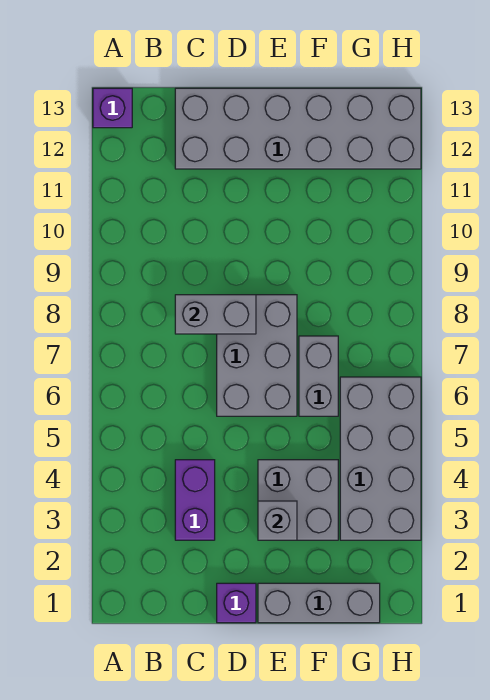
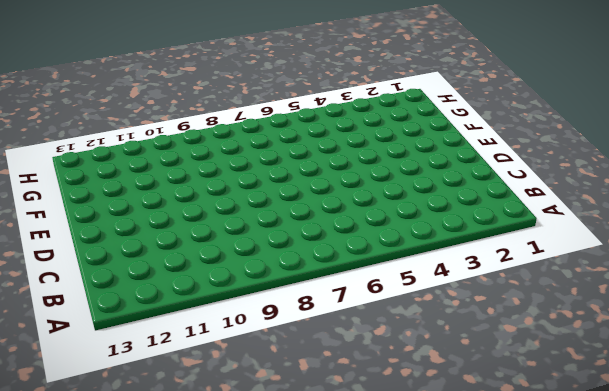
none -> purple 1x1 brick [93,88,132,128]
none -> purple 1x2 brick [175,460,215,540]

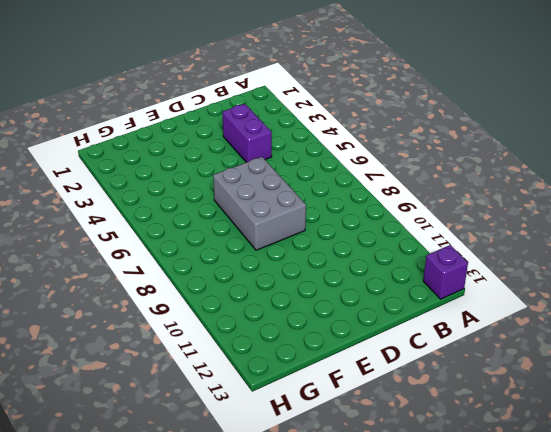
none -> grey 2x6 brick [175,88,421,169]
none -> purple 1x1 brick [217,583,256,623]

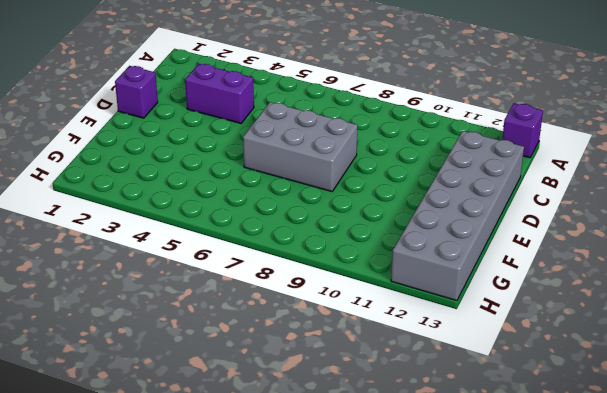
none -> grey 1x3 brick [258,583,380,623]
none -> grey 2x2 brick [258,460,338,540]

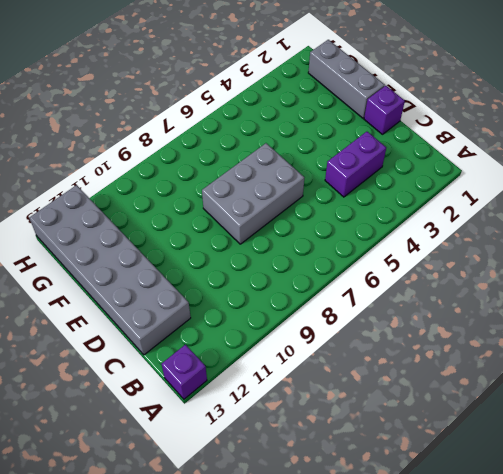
none -> grey 2x2 brick [258,460,338,540]
none -> grey 1x2 brick [299,336,338,416]

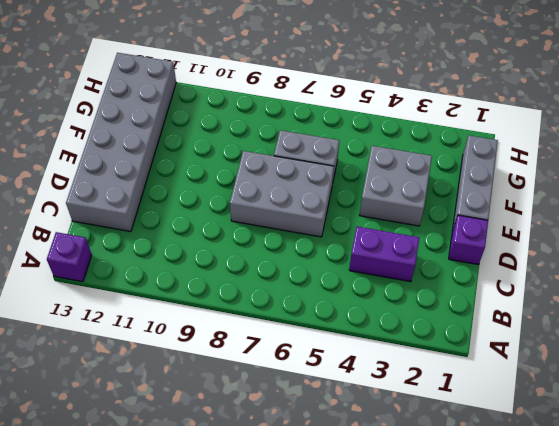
none -> grey 2x4 brick [340,377,421,540]
none -> grey 1x2 brick [175,295,256,334]

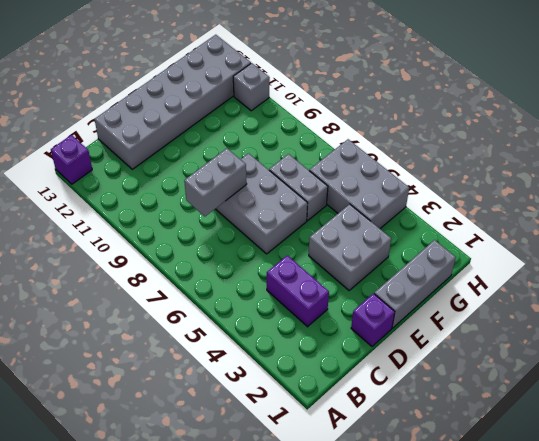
grey 2x3 brick [309,139,409,228] -> grey 2x4 brick [340,377,421,540]
grey 1x1 brick [233,63,270,111] -> grey 1x1 brick moved to [258,501,297,540]

